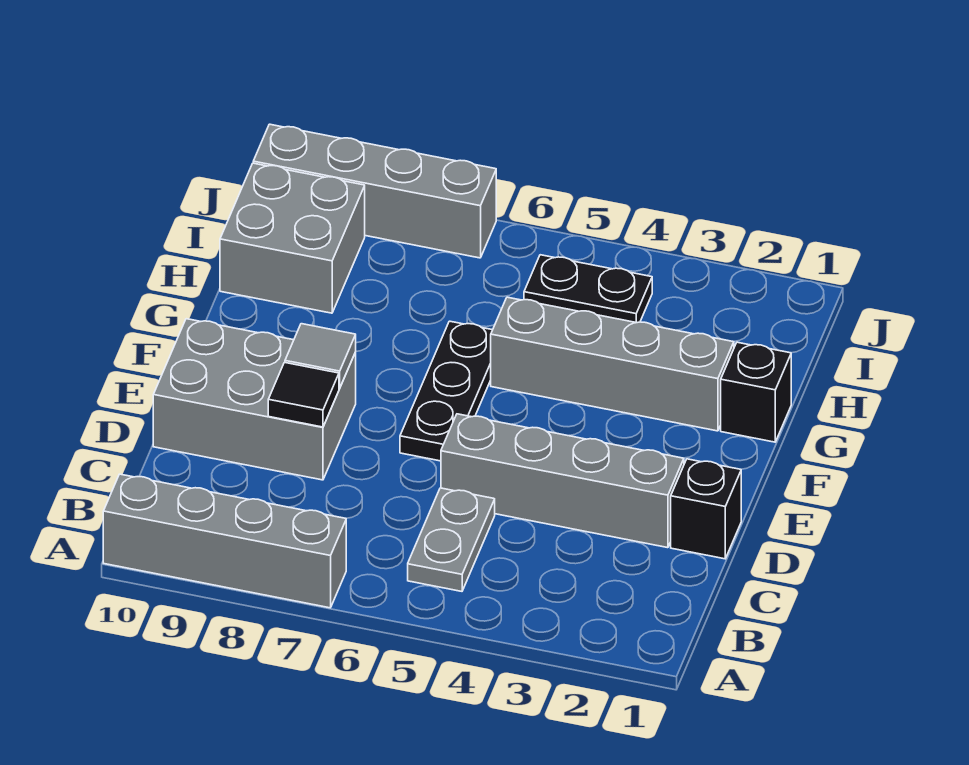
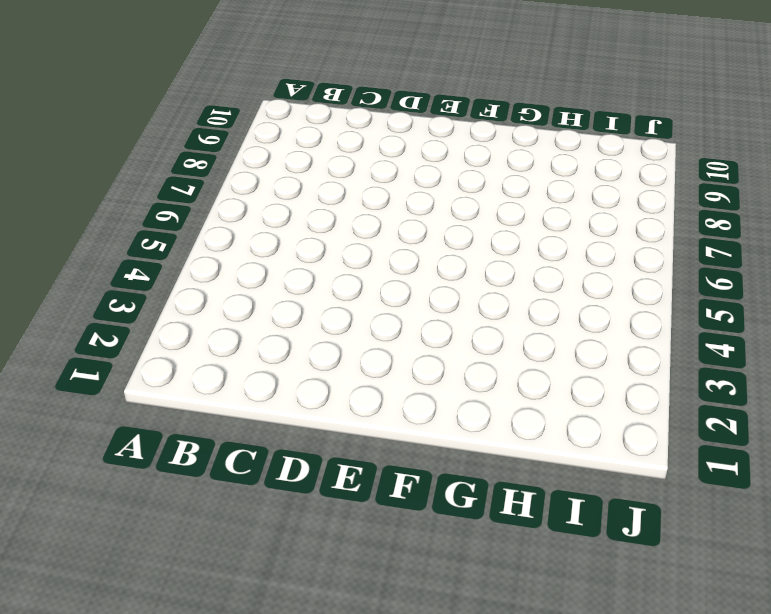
none -> grey 1x4 brick [103,474,346,608]
none -> grey 1x2 plate [408,488,495,591]
none -> black 1x1 brick [671,459,741,559]

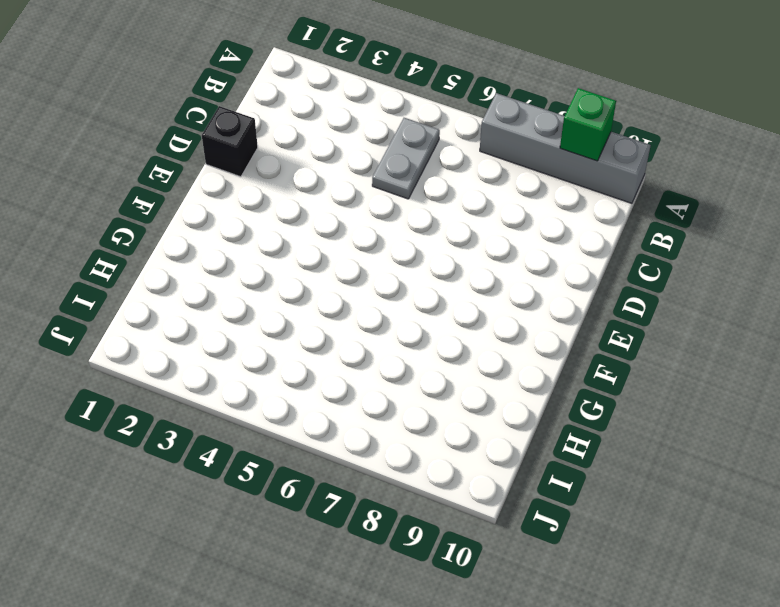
green 1x1 brick [560,88,616,161] -> none
none -> grey 1x4 brick [441,414,684,548]
none -> grey 2x3 brick [153,319,356,480]
none -> black 1x3 plate [400,321,492,461]

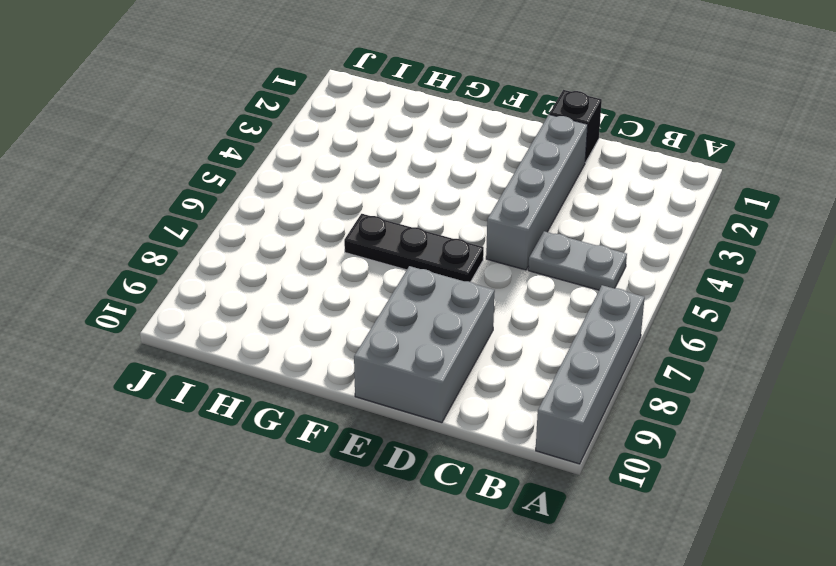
none -> black 1x1 brick [721,342,791,442]
none -> grey 1x4 brick [491,297,734,431]
none -> grey 2x2 brick [220,163,365,313]

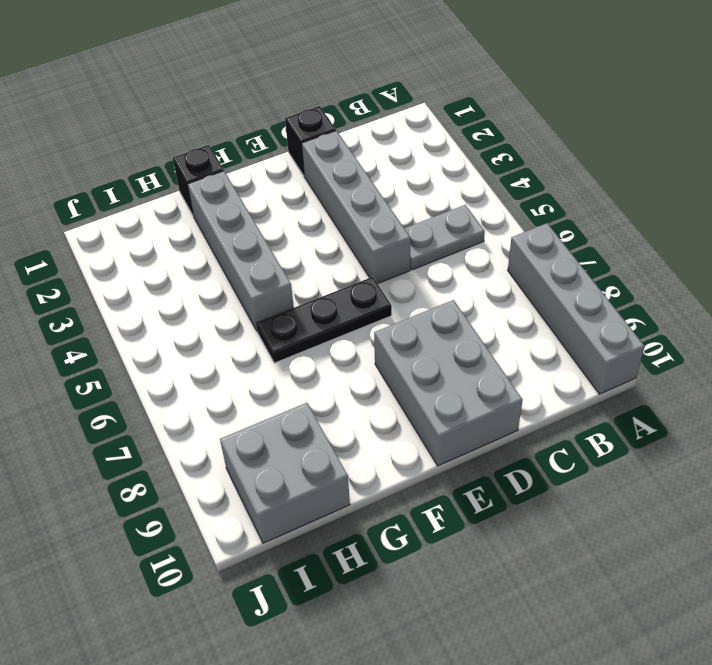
none -> black 1x2 plate [524,255,652,323]
none -> grey 1x4 brick [253,124,496,258]
none -> black 1x1 tile [268,362,339,427]

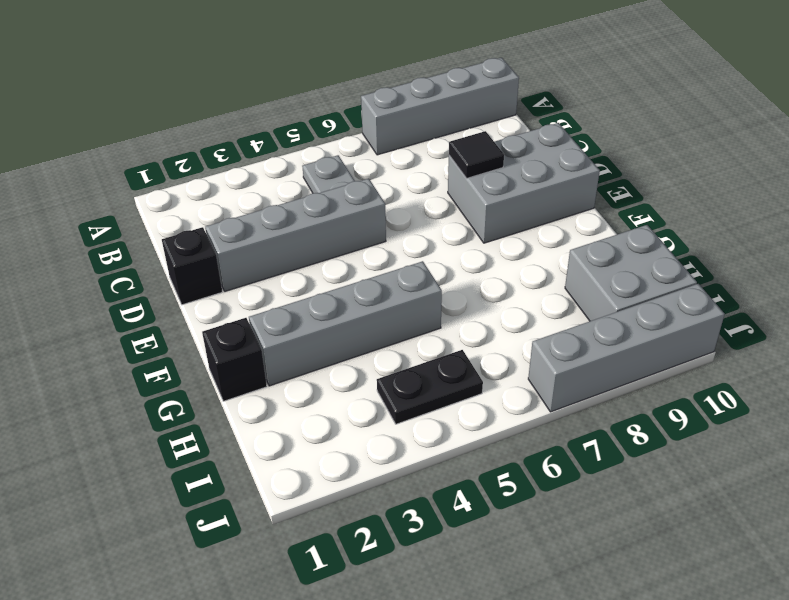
none -> black 1x3 plate [400,321,492,461]
none -> grey 1x1 tile [285,324,356,388]

